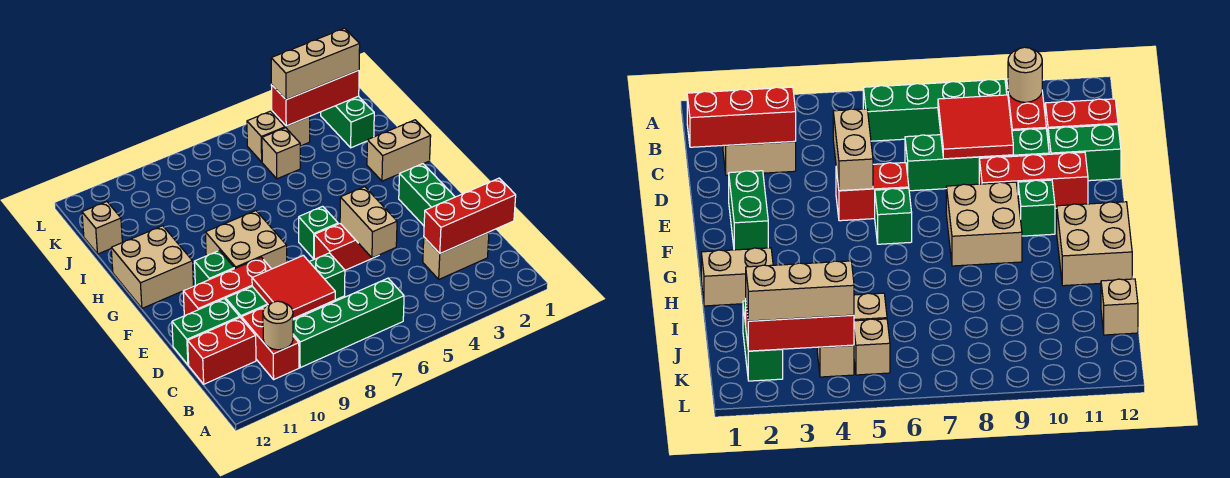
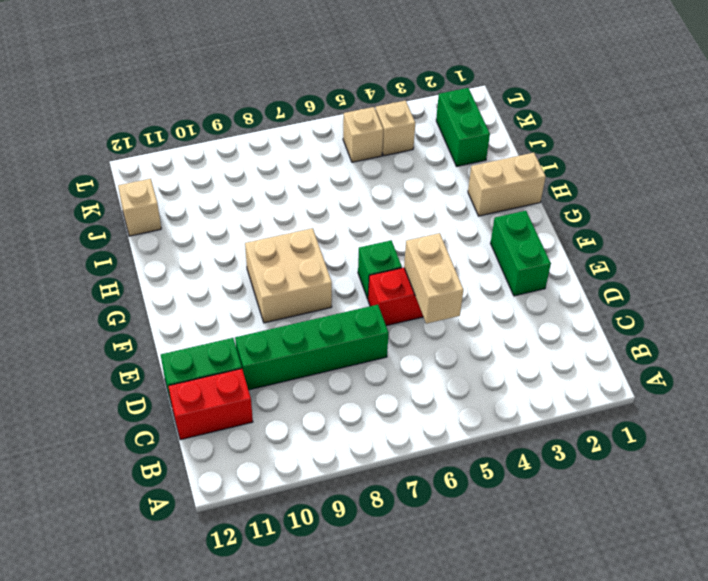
none -> green 1x4 brick [293,278,404,368]
none -> red 1x2 brick [242,306,299,379]
none -> tan 1x2 brick [423,232,489,279]

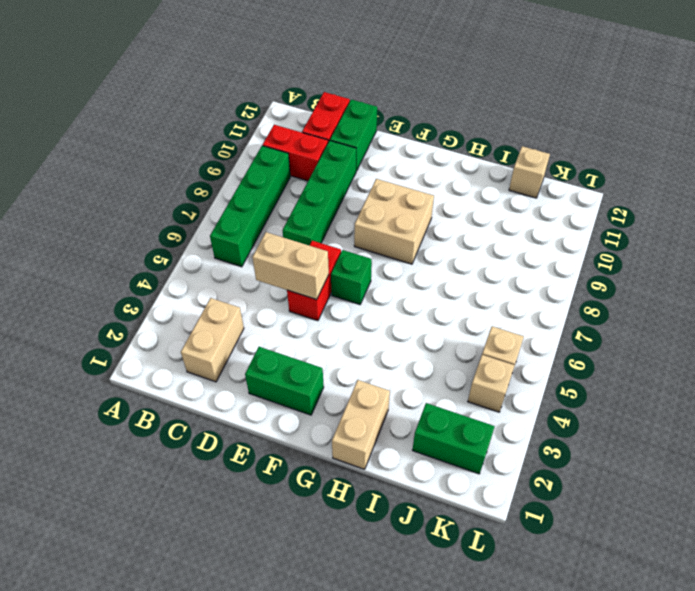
none -> red 1x3 brick [183,257,271,316]
none -> green 1x1 brick [194,251,234,285]
none -> tan 2x2 brick [111,226,193,308]

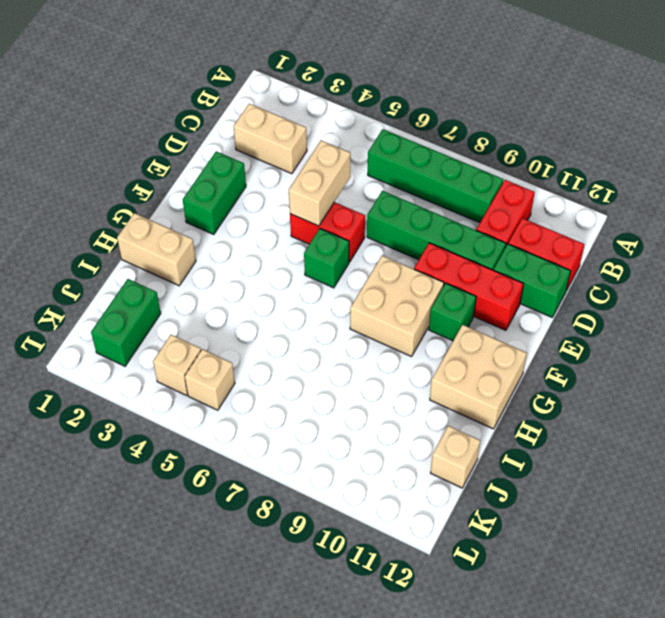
none -> tan 1x1 brick [262,128,300,179]
none -> tan 1x1 round brick [263,301,293,350]
none -> red 1x3 brick [424,178,516,254]

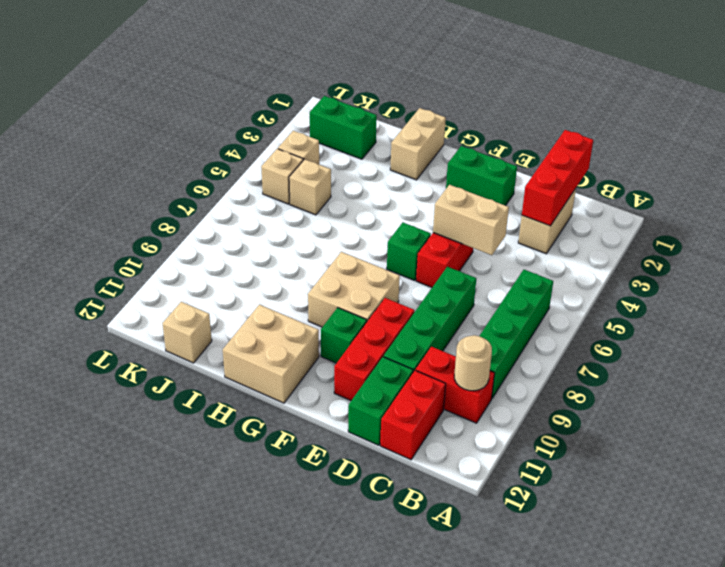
none -> red 2x2 tile [252,255,335,318]
none -> red 1x3 brick [271,70,359,126]
none -> tan 1x3 brick [271,28,360,100]

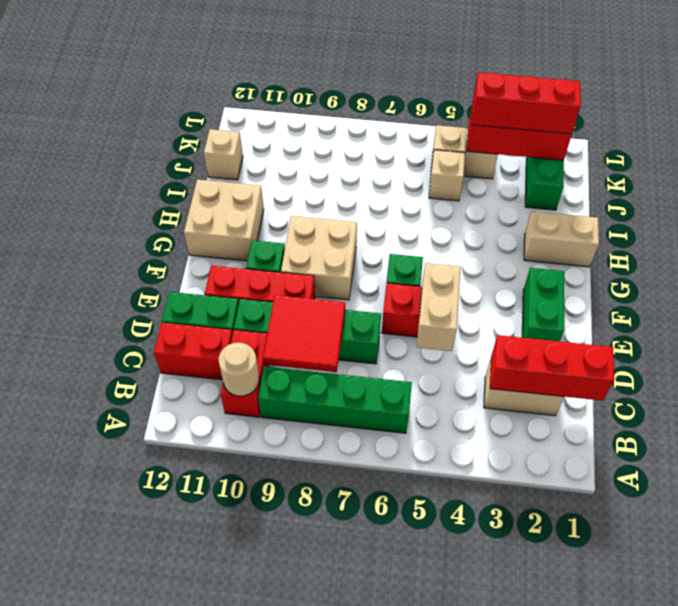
red 1x3 brick [471,72,581,134] -> tan 1x3 brick [271,28,360,100]

